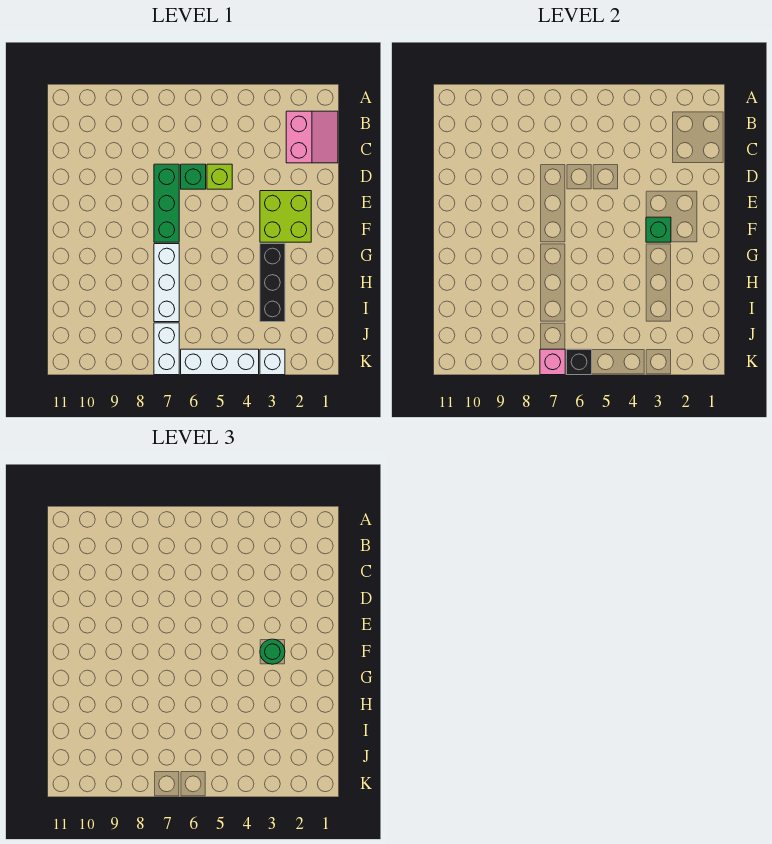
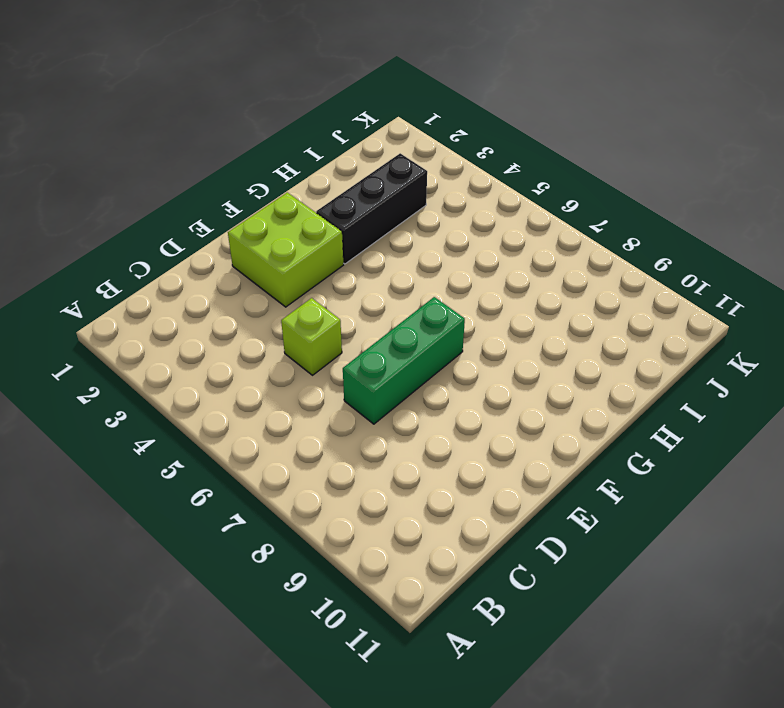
none -> pink 2x2 slope [286,111,338,163]
none -> green 1x1 brick [181,164,206,189]
none -> white 1x3 brick [154,244,179,322]

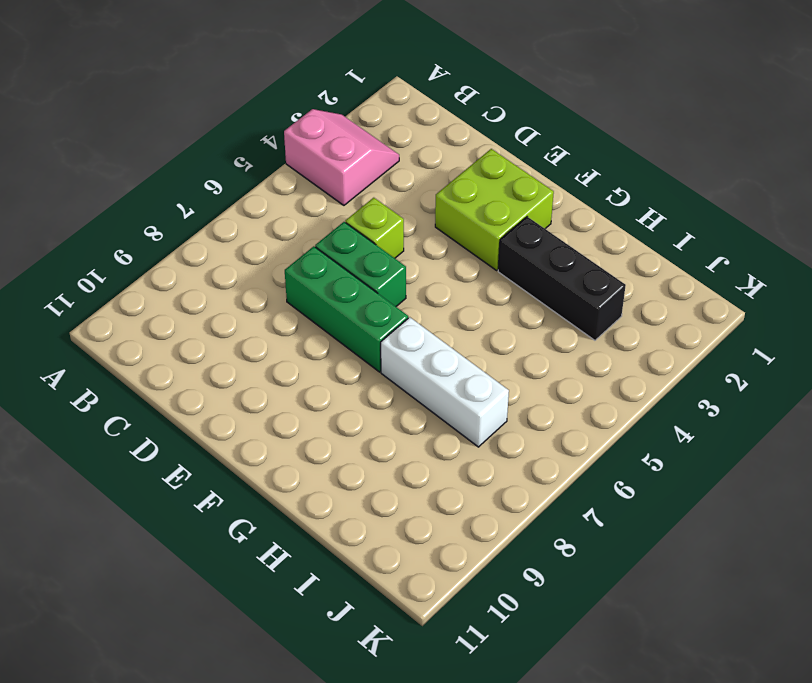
pink 2x2 slope [284,109,399,205] -> pink 2x2 slope moved to [286,111,338,163]
green 1x2 brick [315,222,406,306] -> green 1x1 brick [181,164,206,189]
none -> white 1x2 brick [154,323,179,375]
none -> white 1x1 brick [260,349,285,375]
none -> white 1x3 brick [181,349,259,375]

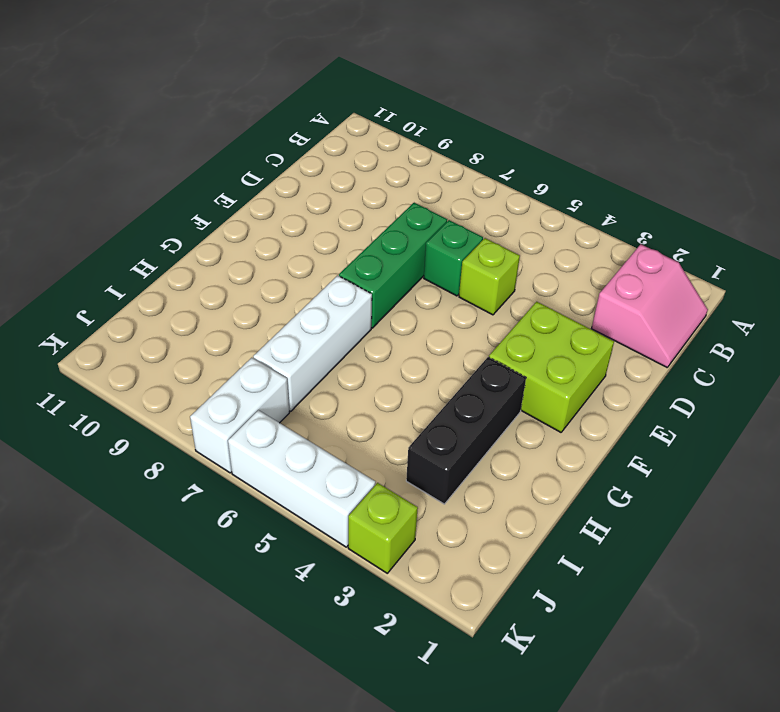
lime 1x1 brick [348,483,418,573] -> white 1x1 brick [260,349,285,375]
none -> green 1x1 brick [646,217,671,242]
none -> black 1x1 brick [567,349,592,375]
none -> pink 1x1 brick [540,349,565,375]

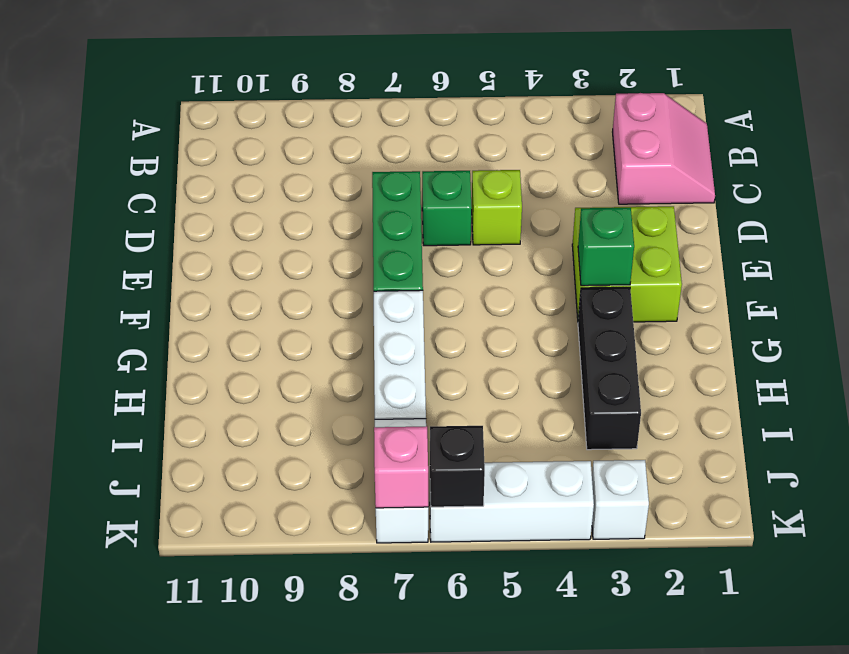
none -> green 1x1 round brick [260,639,285,664]

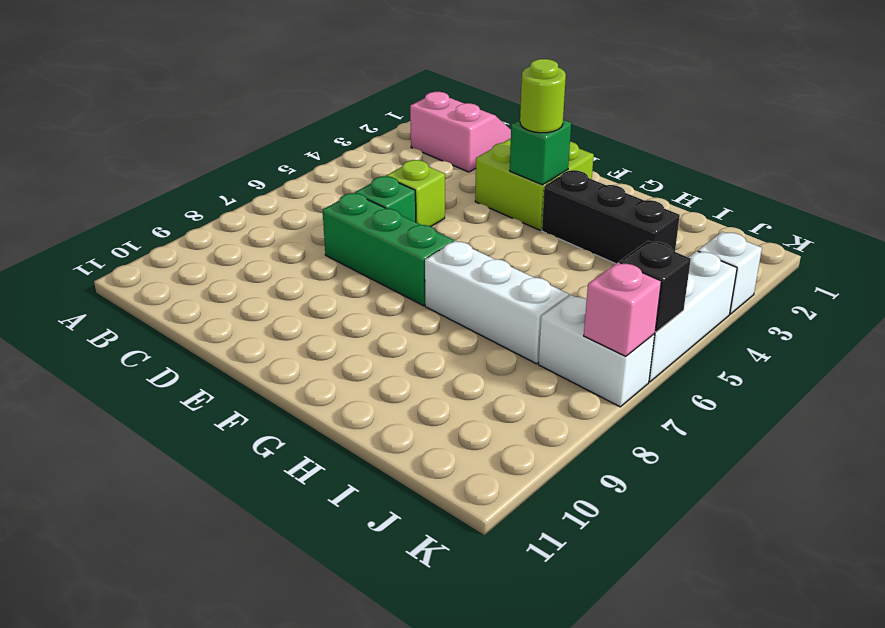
lime 1x1 round brick [520,59,566,133] -> green 1x1 round brick [260,639,285,664]

